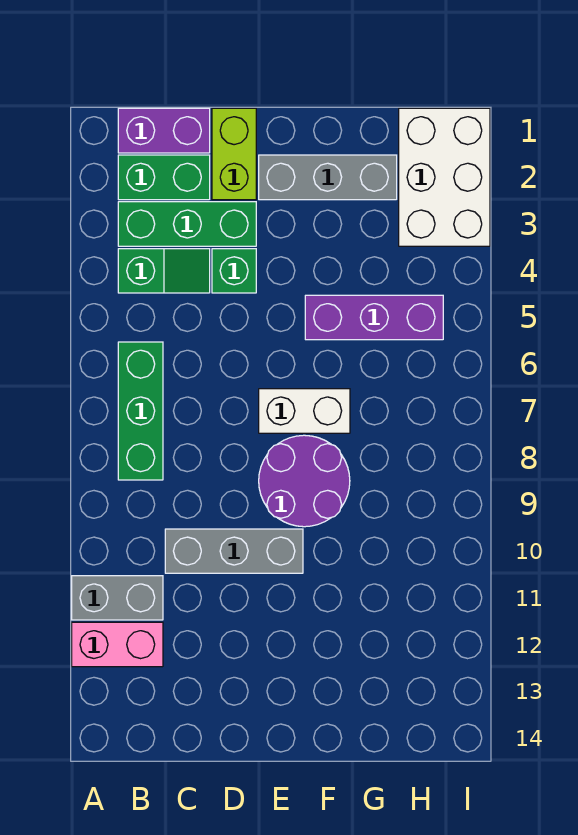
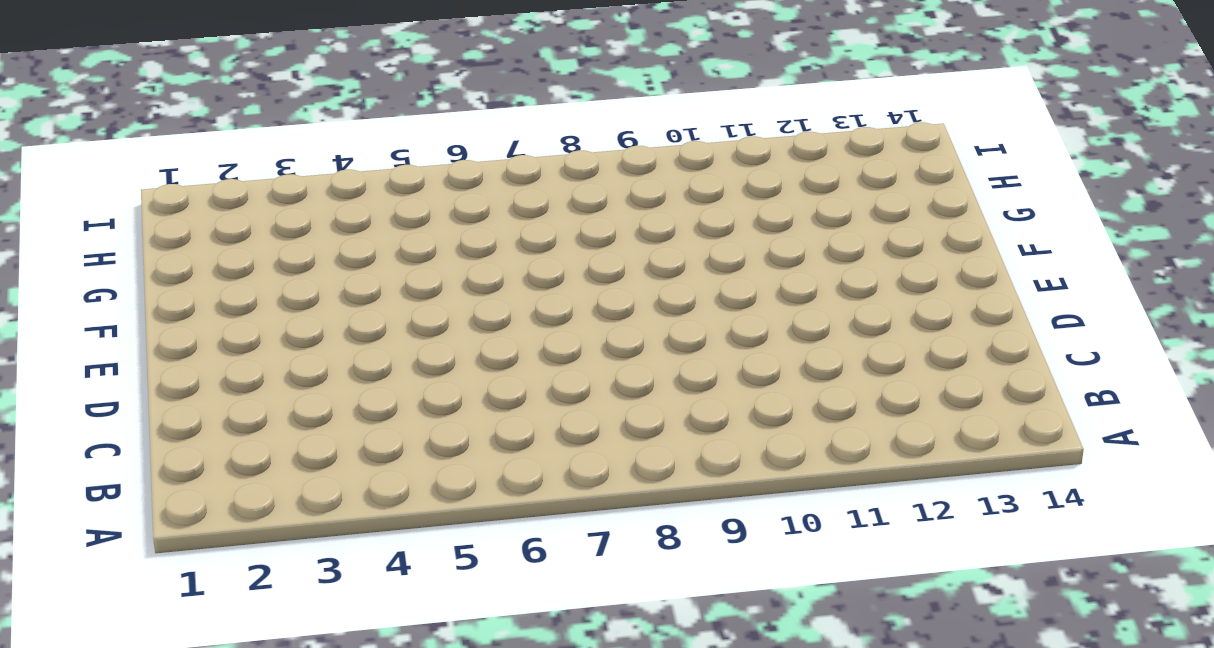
none -> grey 1x2 brick [72,576,163,620]
none -> pink 1x2 brick [72,622,163,667]
none -> purple 1x2 brick [118,108,210,153]

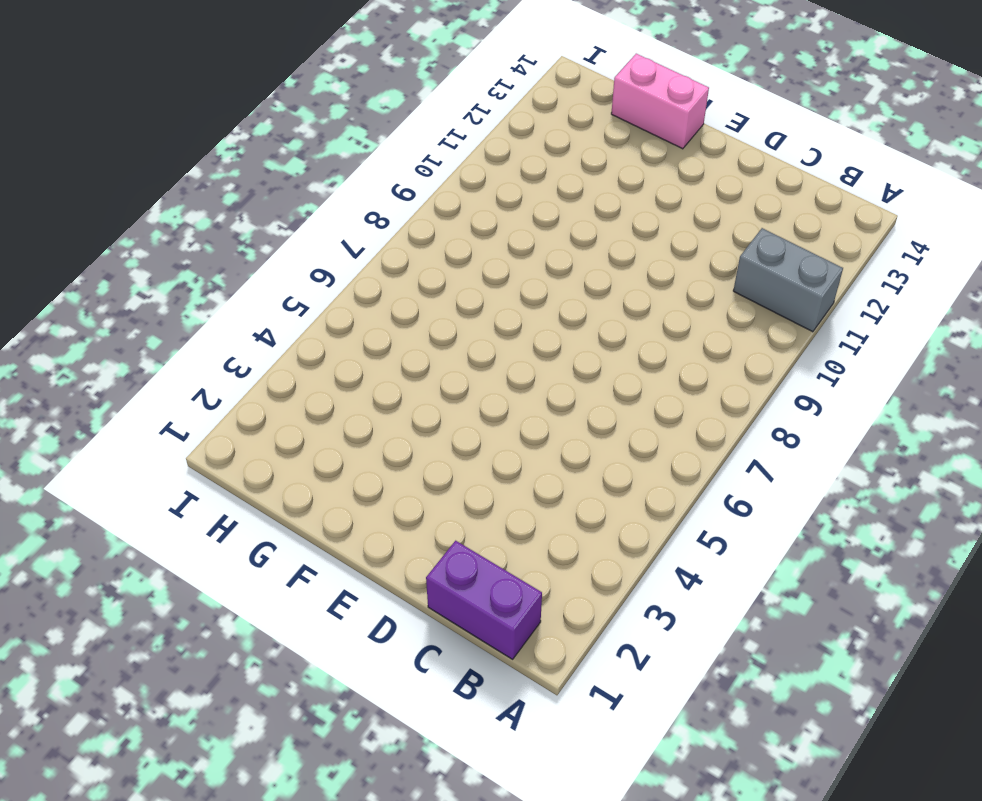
pink 1x2 brick [611,54,709,149] -> pink 1x2 brick moved to [72,622,163,667]
none -> green 1x2 brick [118,155,210,200]
none -> green 1x3 brick [118,202,256,246]
none -> green 1x2 slope [118,249,210,293]

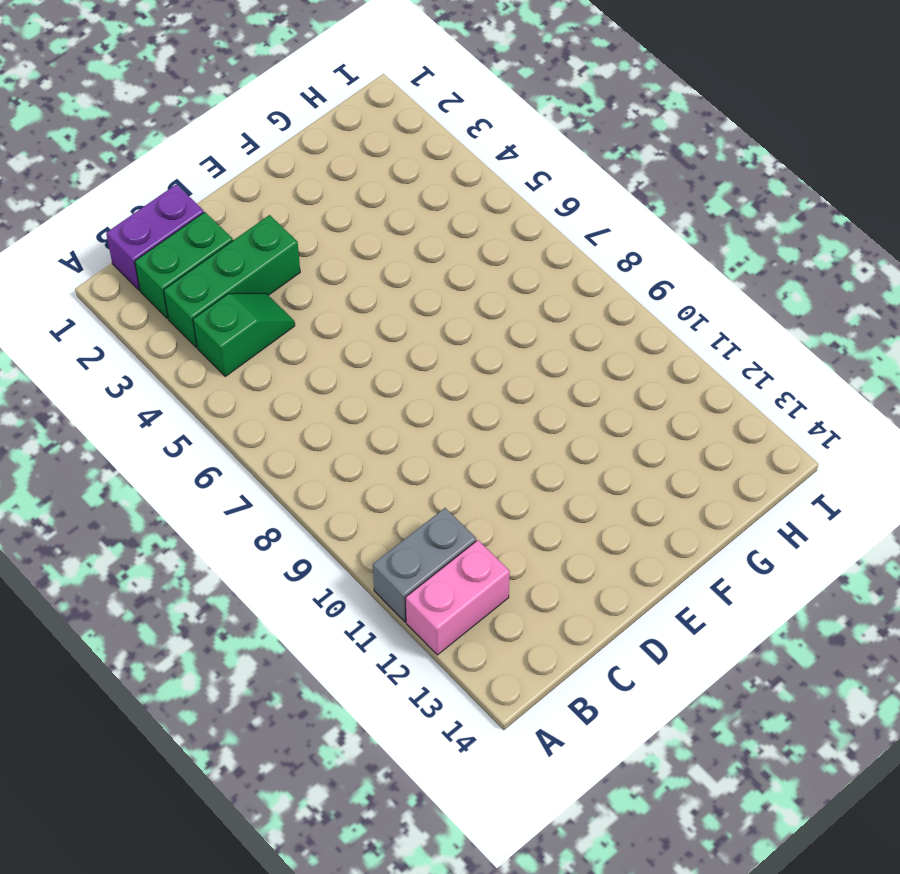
none -> green 1x3 brick [118,342,163,480]
none -> grey 1x3 brick [165,529,303,573]
none -> lime 1x2 brick [212,108,256,200]

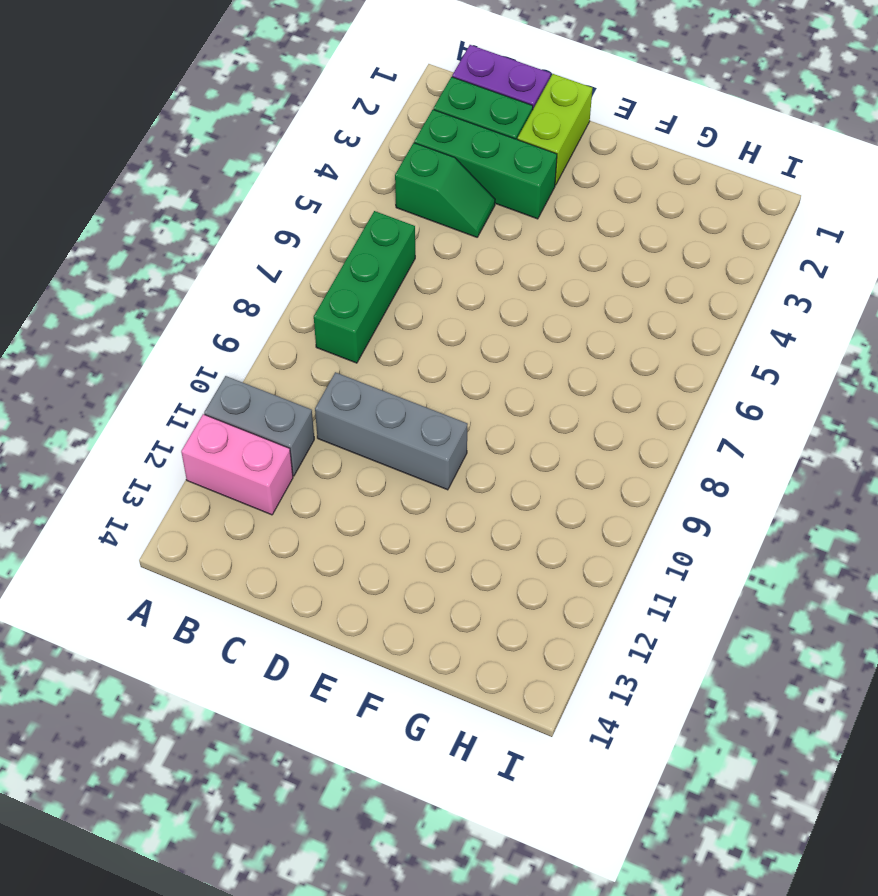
none -> green 1x1 brick [212,249,256,293]
none -> grey 1x3 brick [259,155,397,200]
none -> white 1x2 brick [259,389,350,433]

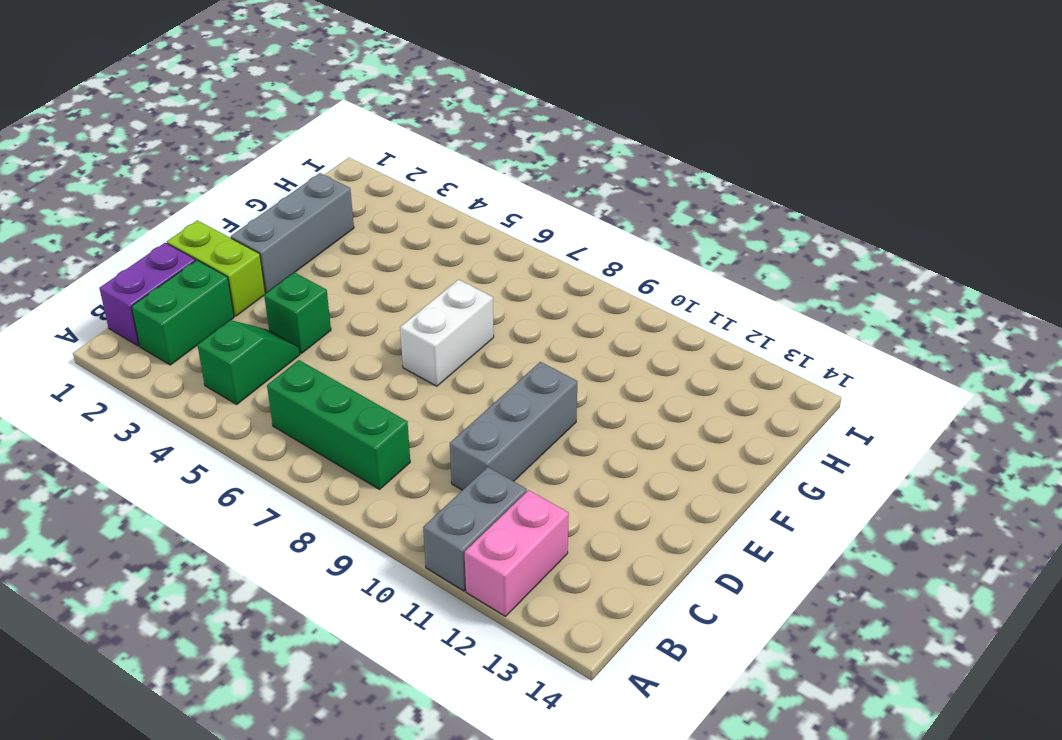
none -> green 1x3 brick [118,202,256,246]
none -> purple 2x2 round brick [259,435,350,527]
none -> purple 1x3 brick [305,295,443,340]

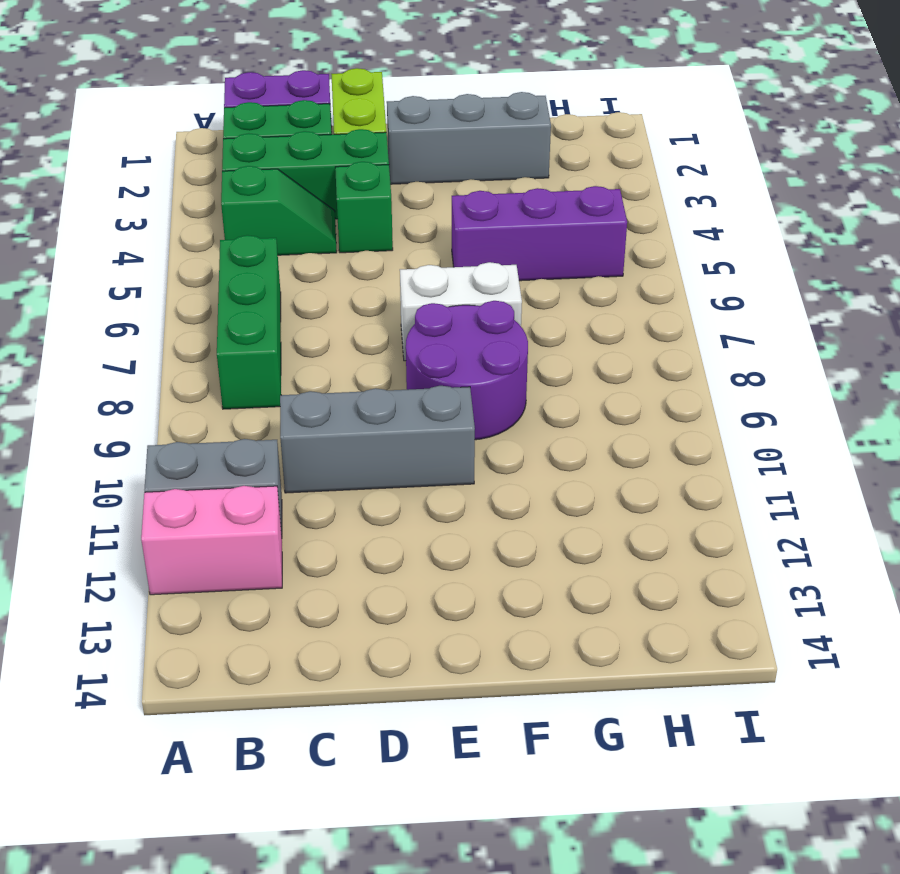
none -> white 2x3 brick [399,108,490,246]

